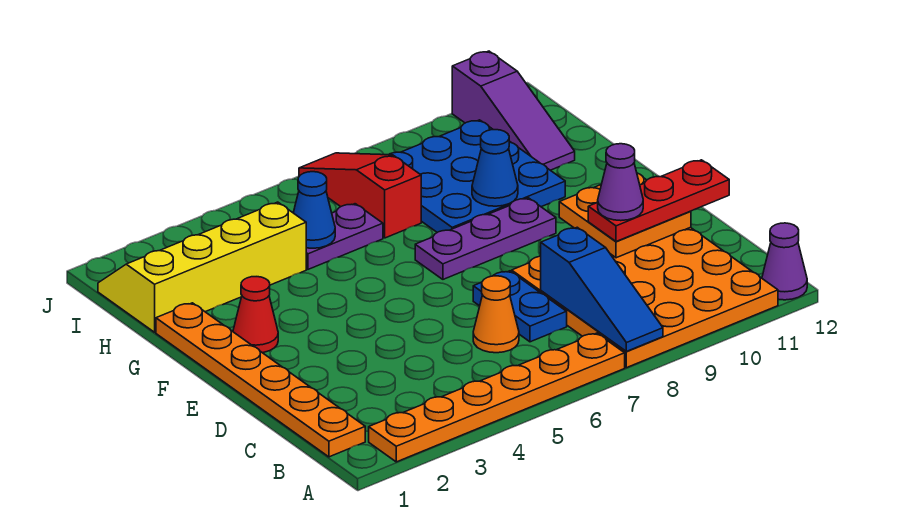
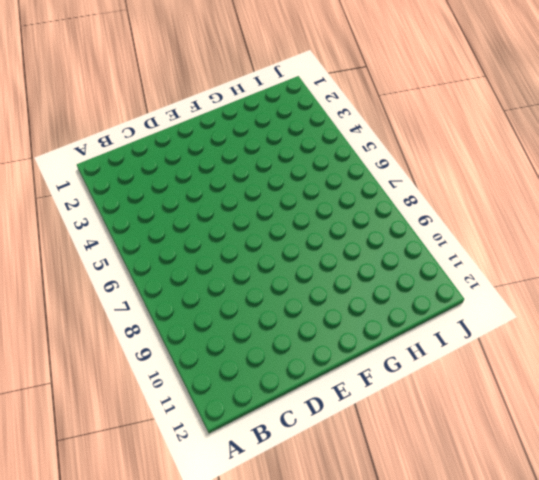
none -> orange 1x6 plate [369,333,625,462]
none -> orange 4x4 plate [512,227,778,368]
none -> purple 1x1 cone [762,223,807,300]

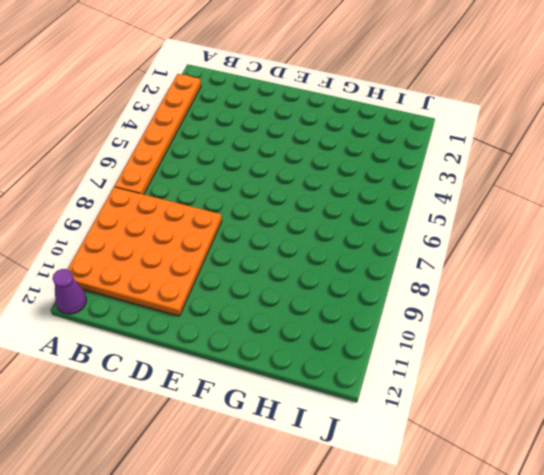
none -> orange 1x6 plate [156,303,365,457]
none -> orange 1x1 cone [473,276,519,353]
none -> blue 1x2 plate [473,271,567,342]

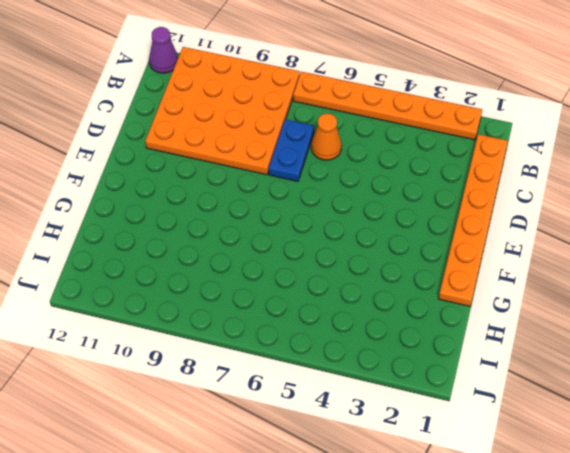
none -> red 1x1 cone [233,277,278,353]
none -> purple 1x3 plate [415,198,556,279]
none -> blue 3x3 plate [389,120,565,232]

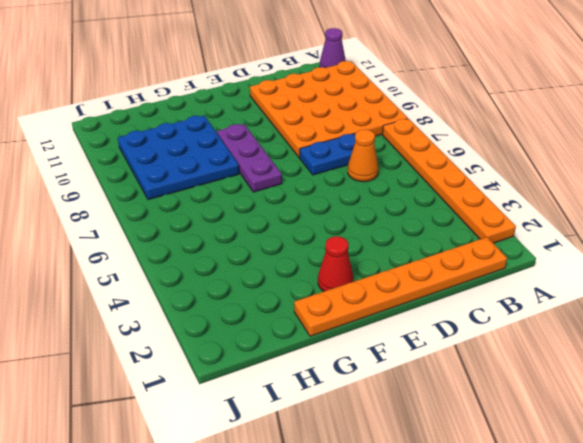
none -> yellow 2x4 slope [98,202,306,332]
none -> purple 1x2 plate [306,204,383,269]
none -> red 1x3 slope [299,153,421,238]

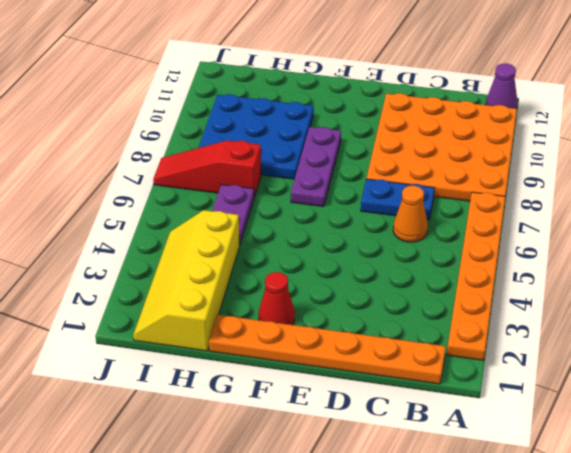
none -> purple 1x3 slope [452,51,575,170]
none -> blue 1x3 slope [541,227,663,351]
none -> orange 2x2 plate [559,173,691,258]

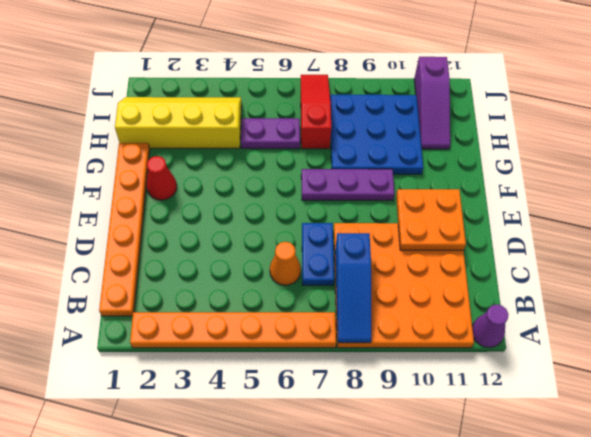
none -> blue 1x1 cone [472,130,518,206]
none -> blue 1x1 cone [293,172,335,248]
none -> red 1x3 plate [588,160,729,242]

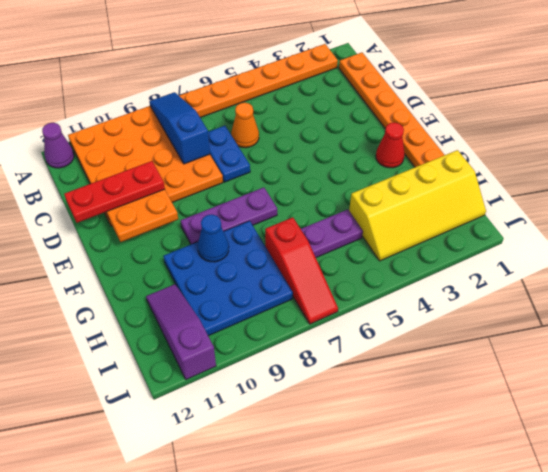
none -> blue 1x1 cone [293,172,335,248]
none -> purple 1x1 cone [597,144,643,221]

